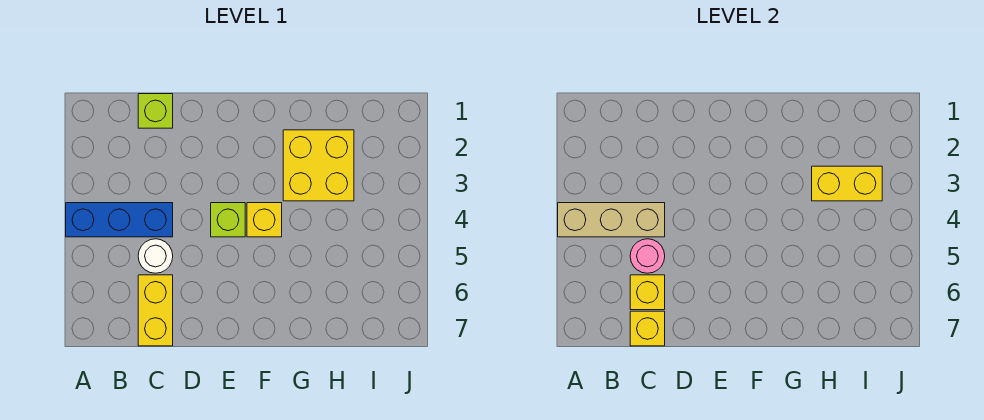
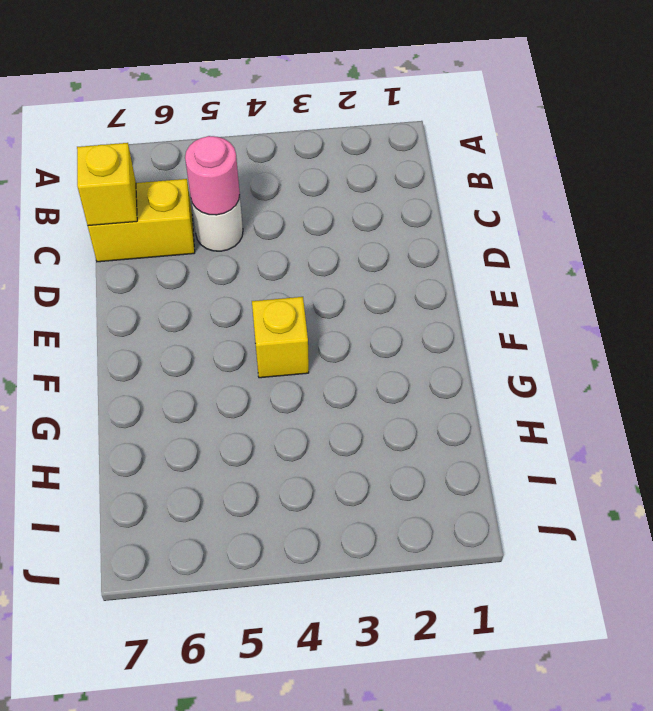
none -> blue 1x3 brick [66,203,173,237]
none -> lime 1x1 brick [138,94,173,128]
none -> lime 1x1 brick [211,203,245,237]

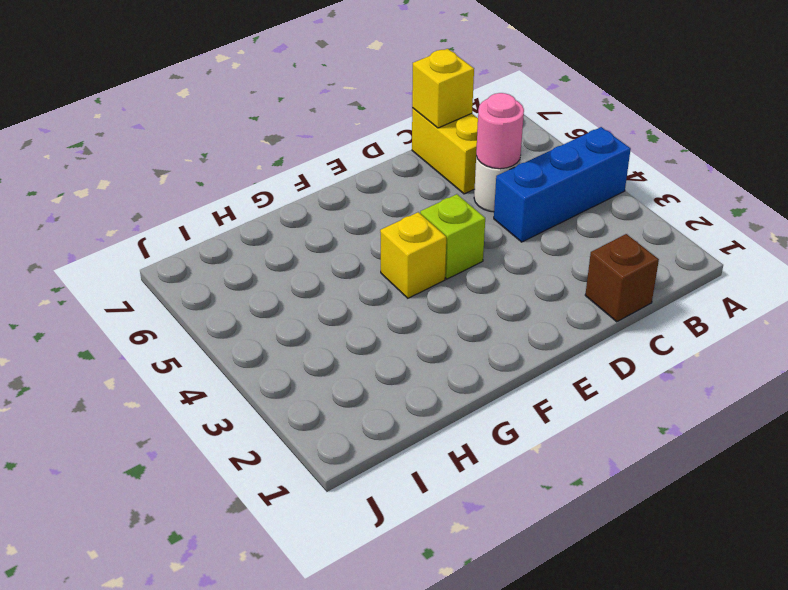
brown 1x1 brick [585,234,659,322] -> lime 1x1 brick [138,94,173,128]
none -> yellow 2x2 brick [283,130,354,201]
none -> tan 1x3 brick [558,203,665,237]
none -> yellow 1x1 brick [630,275,665,310]

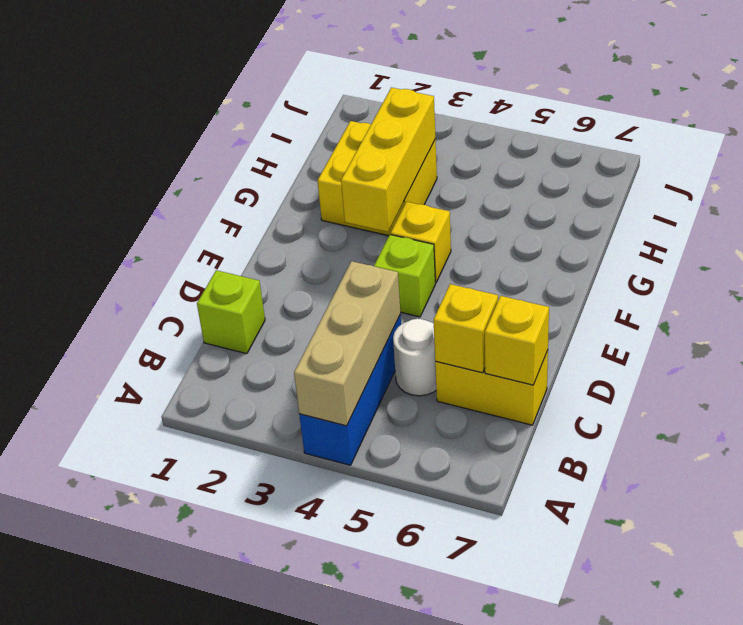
yellow 1x3 brick [341,87,435,232] -> yellow 1x2 brick [812,166,882,201]
none -> pink 1x1 round brick [630,239,665,273]

